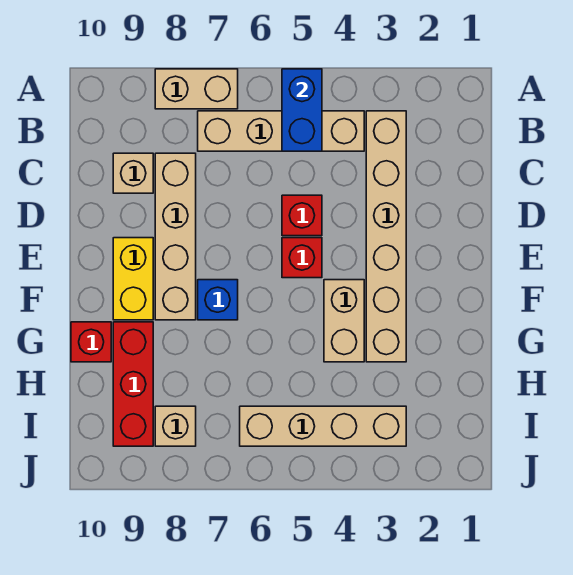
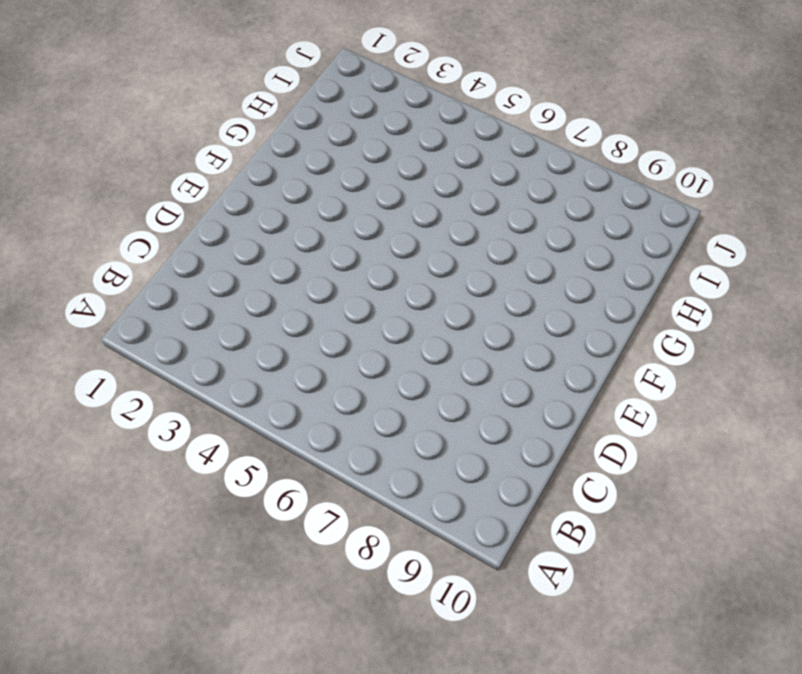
none -> tan 1x2 brick [155,69,238,109]
none -> tan 1x6 brick [366,111,406,362]
none -> tan 1x4 brick [198,111,364,151]

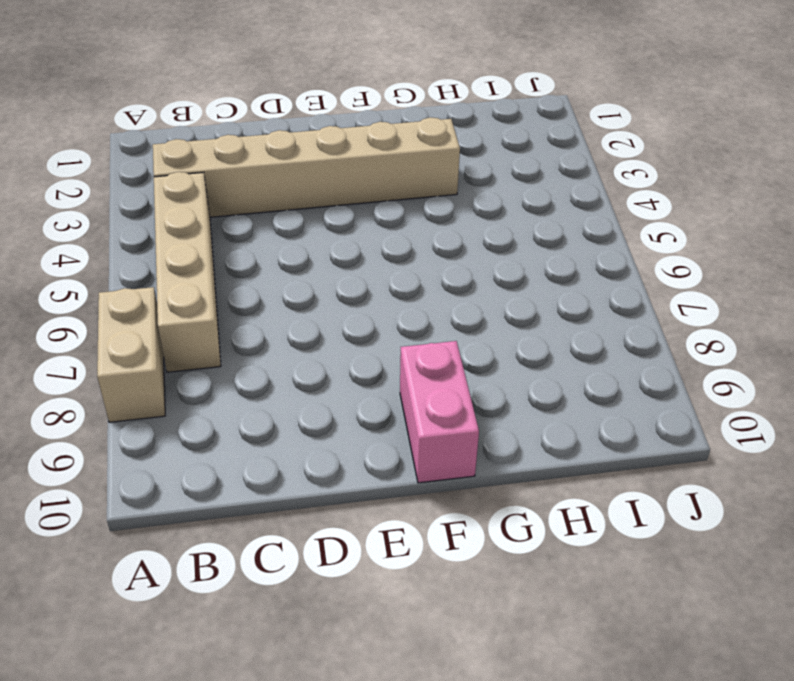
pink 1x2 brick [400,341,479,483] -> yellow 1x2 brick [113,238,153,320]
none -> tan 1x4 brick [155,153,196,320]
none -> tan 1x1 brick [113,153,153,193]
none -> red 1x1 brick [282,195,322,236]

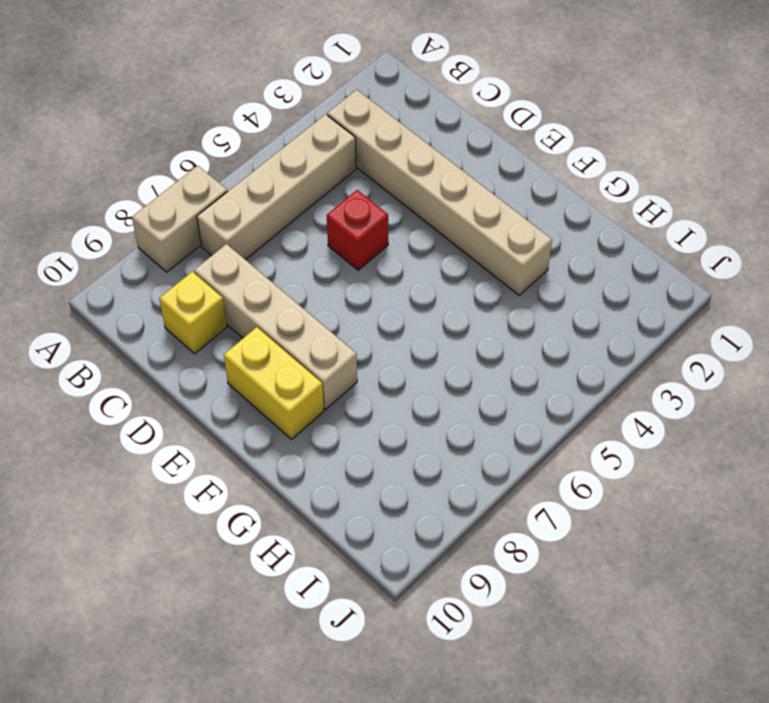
yellow 1x1 brick [159,272,227,354] -> tan 1x1 brick [113,153,153,193]
none -> red 1x1 brick [282,238,322,278]
none -> tan 1x2 brick [324,280,364,362]
none -> blue 1x1 brick [198,280,238,320]

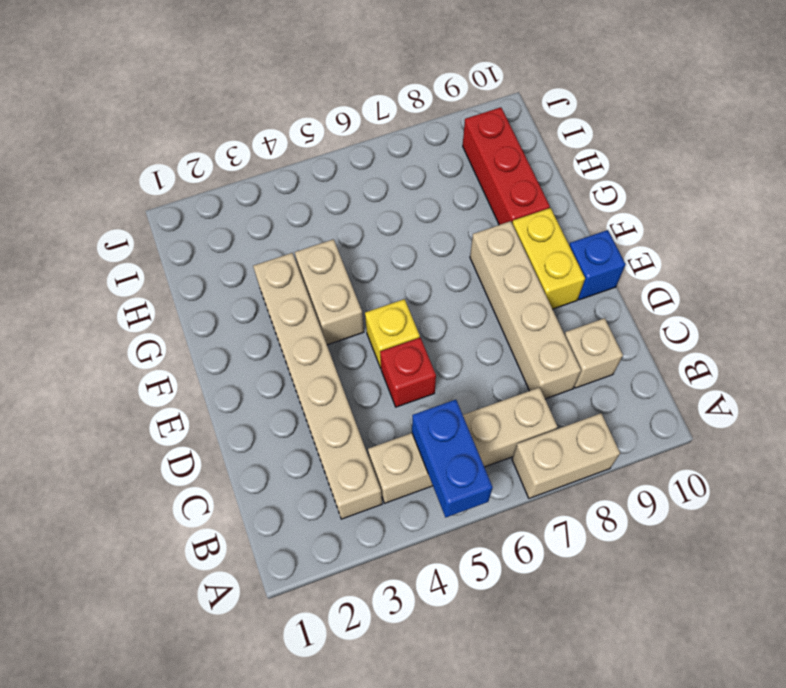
yellow 1x1 brick [365,299,420,368] -> red 1x1 brick [282,238,322,278]
blue 1x1 brick [569,230,626,300] -> blue 1x1 brick moved to [198,280,238,320]
none -> red 1x1 brick [71,322,111,362]
none -> tan 1x4 brick [240,406,406,446]
none -> tan 1x1 brick [155,406,196,446]

